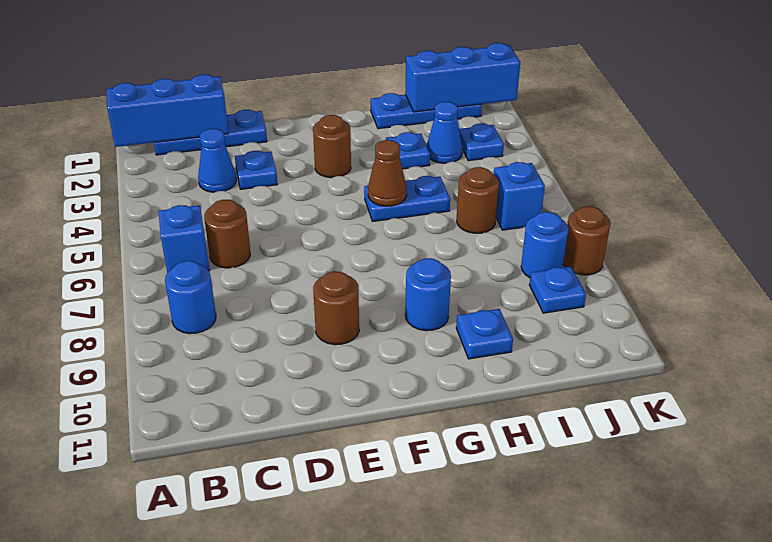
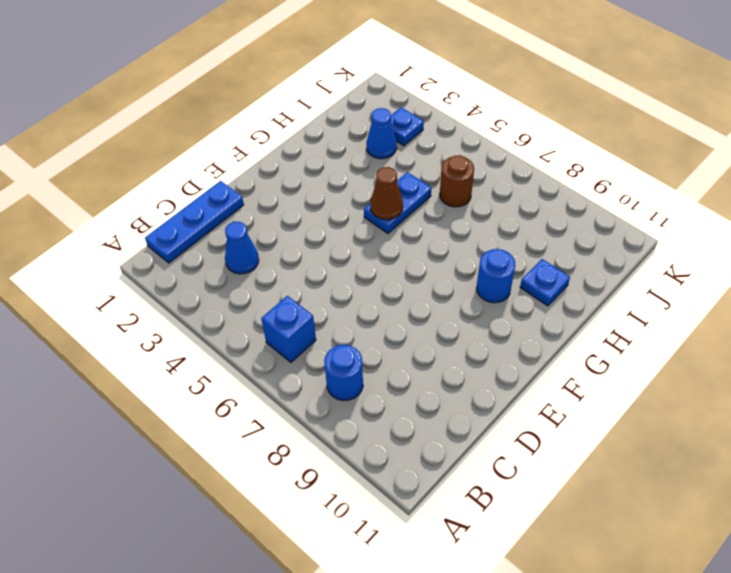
none -> brown 1x1 round brick [204,200,250,268]
none -> blue 1x1 plate [235,151,278,189]
none -> brown 1x1 round brick [313,271,359,345]

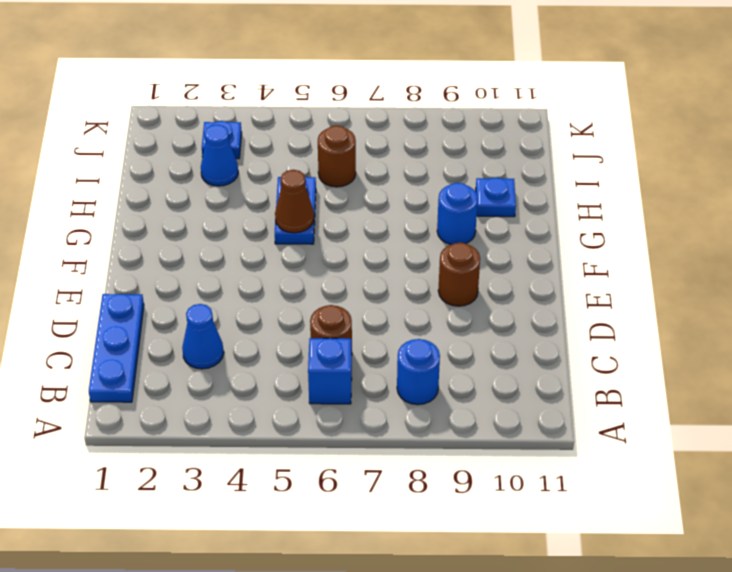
none -> blue 1x1 plate [235,151,278,189]
none -> brown 1x1 round brick [313,115,351,178]
none -> blue 1x3 plate [371,93,482,129]

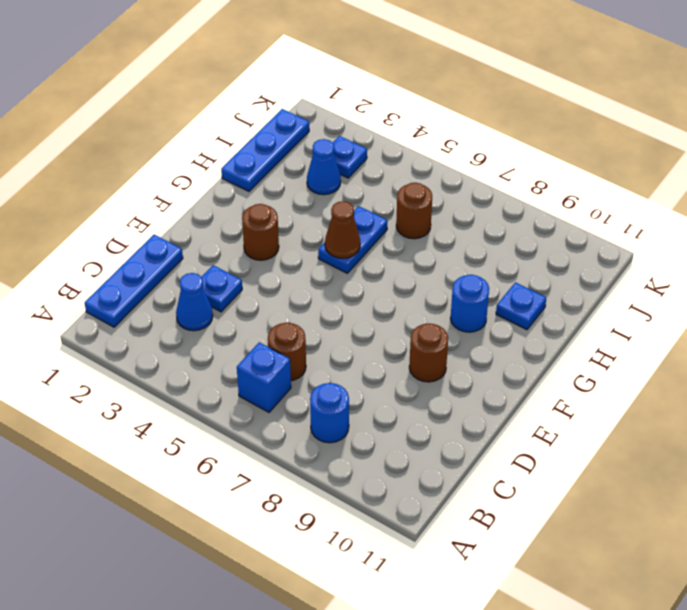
none -> blue 1x1 plate [386,132,430,169]
none -> blue 1x1 brick [494,162,545,230]
none -> blue 1x1 round brick [521,212,568,278]

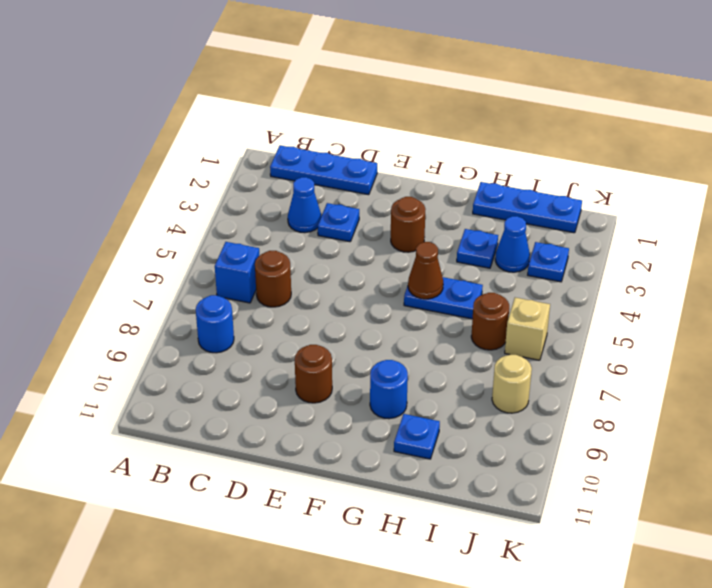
tan 1x1 brick [505,298,550,360] -> blue 1x1 brick [494,162,545,230]
tan 1x1 round brick [492,355,532,413] -> blue 1x1 round brick [521,212,568,278]
none -> blue 1x1 plate [529,267,586,313]
none -> brown 1x1 round brick [563,206,610,275]
none -> blue 1x3 brick [107,75,228,147]

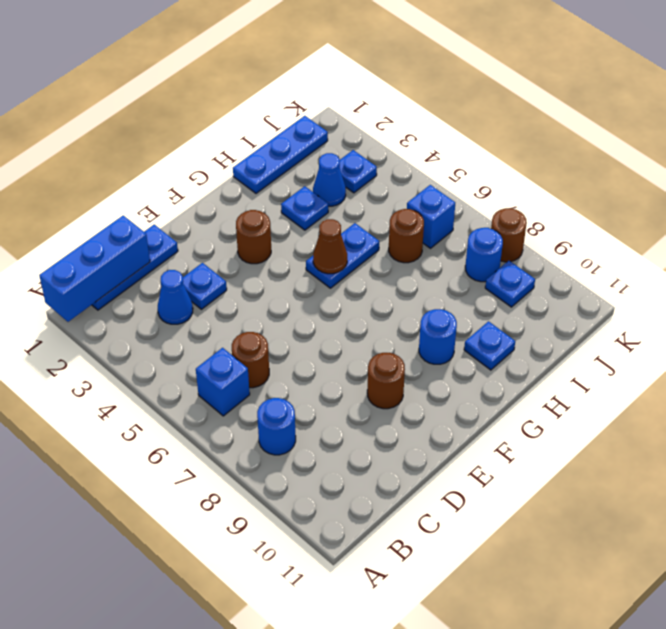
none -> blue 1x3 brick [405,43,520,112]

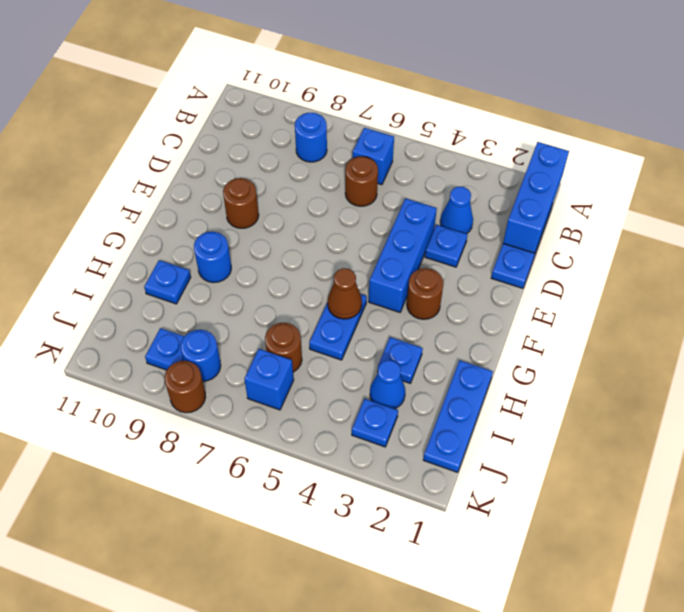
blue 1x3 brick [369,198,437,312] -> blue 1x3 brick moved to [405,43,520,112]

